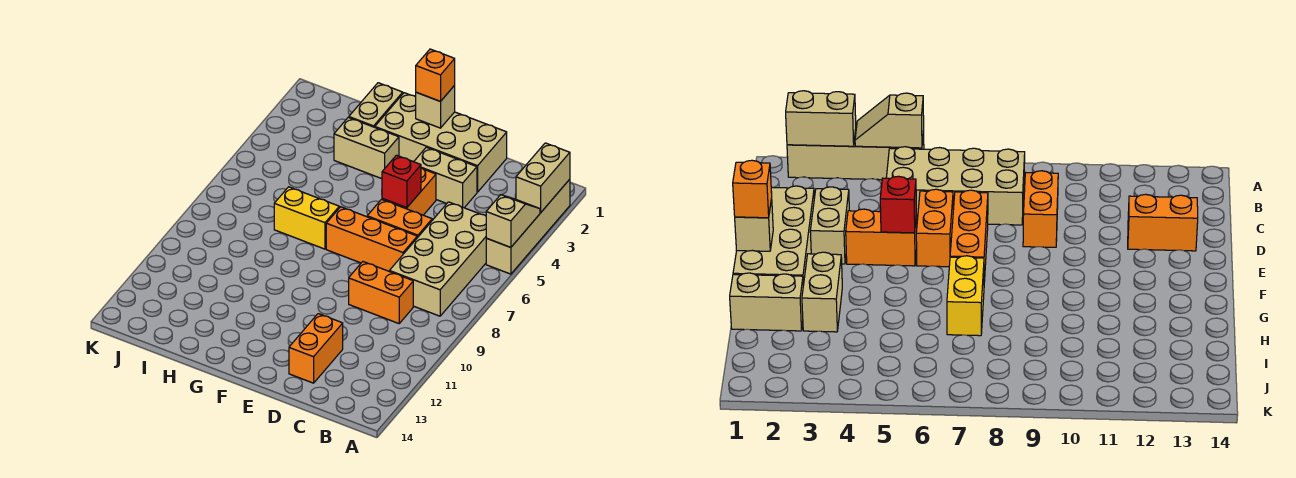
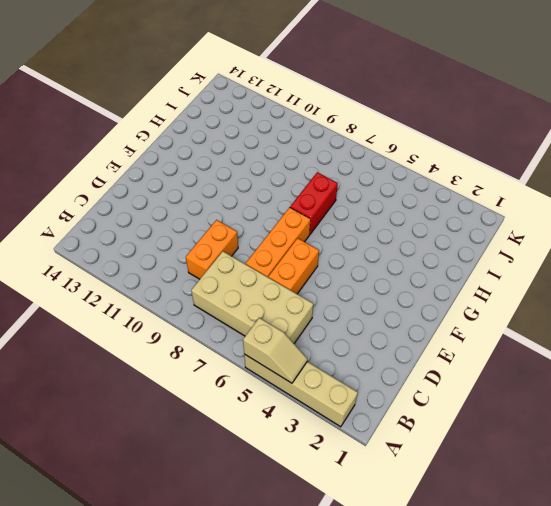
red 1x2 brick [290,172,338,234] -> yellow 1x2 brick [274,187,339,249]
none -> tan 2x4 brick [375,93,507,192]
none -> tan 1x2 brick [414,147,477,208]
none -> orange 1x2 brick [289,314,343,383]

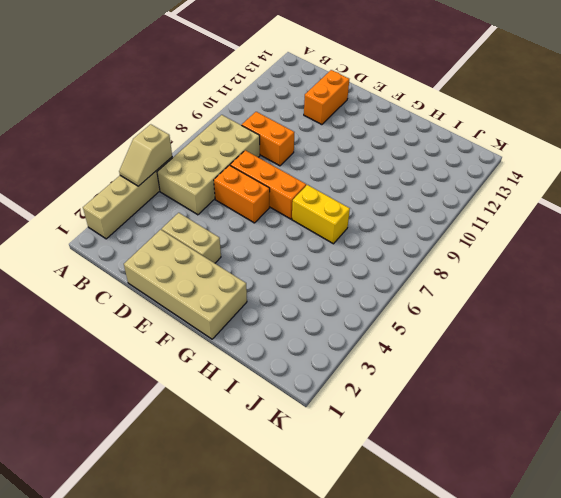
none -> orange 1x2 brick [382,168,436,215]
none -> tan 1x2 brick [334,117,399,179]
none -> tan 1x2 brick [349,83,403,127]

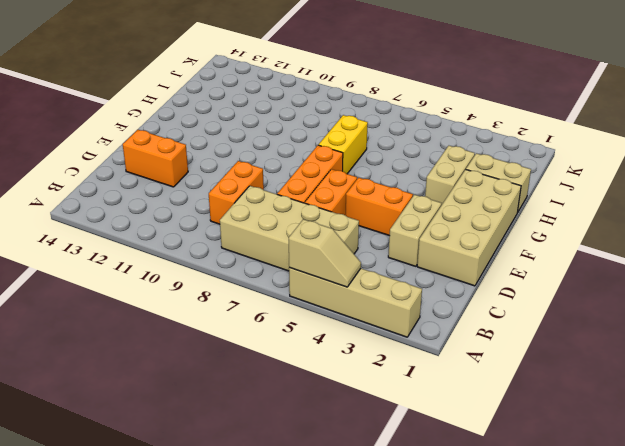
none -> tan 1x2 brick [516,143,570,213]
none -> red 1x1 brick [382,155,421,208]
none -> tan 1x1 brick [416,86,455,128]

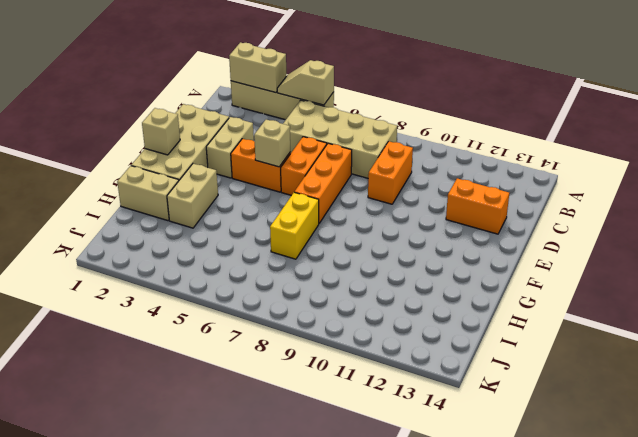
tan 1x1 brick [254,120,290,167] -> red 1x1 brick [382,155,421,208]
none -> orange 1x1 brick [416,49,455,101]

